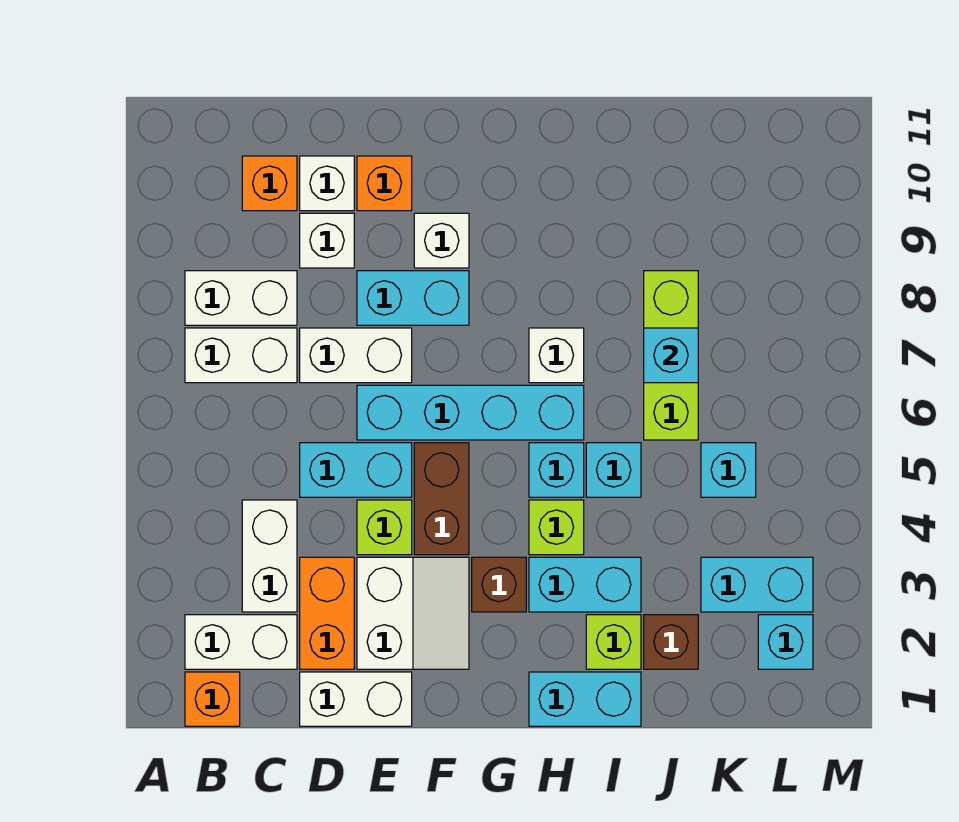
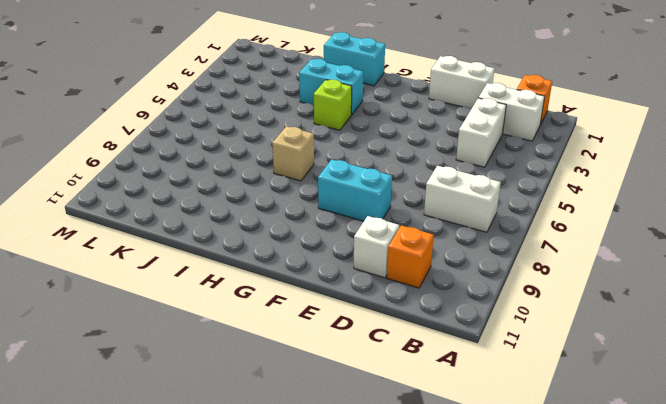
tan 1x1 brick [272,126,314,181] -> white 1x1 brick [529,328,584,383]
none -> white 1x2 brick [185,271,297,325]
none -> orange 1x2 brick [300,557,354,669]
none -> cyan 1x2 brick [300,443,412,497]
none -> white 1x2 brick [300,328,412,383]

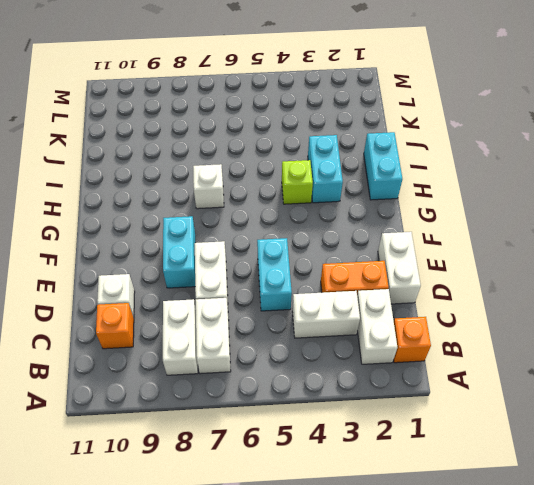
none -> white 1x1 brick [300,213,354,268]
none -> white 2x2 slope [357,557,469,669]
none -> lime 1x1 brick [357,500,412,555]
none -> cyan 1x4 brick [357,385,584,440]

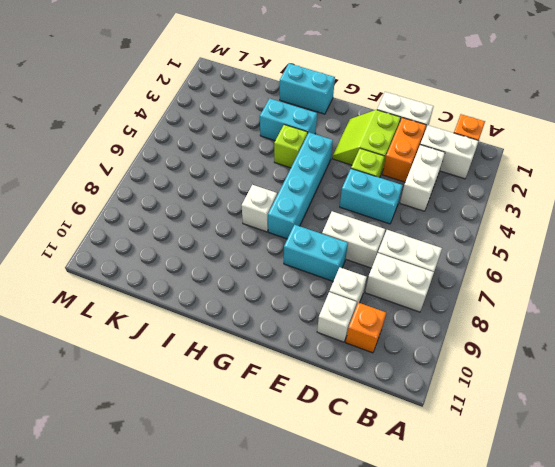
lime 2x2 slope [333,110,401,173] -> white 2x2 slope [357,557,469,669]
cyan 1x4 brick [268,132,333,239] -> cyan 1x4 brick turned to [357,385,584,440]
none -> orange 1x1 brick [357,156,412,211]
none -> brown 1x2 brick [414,443,469,555]
none -> white 1x1 brick [414,213,469,268]
none -> brown 1x1 brick [472,557,526,612]

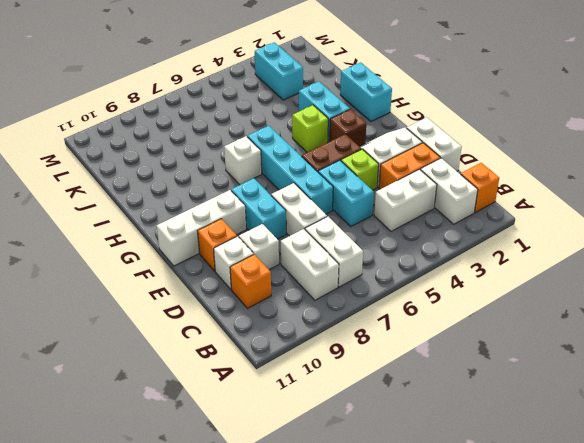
white 1x3 brick [157,190,246,266] -> white 1x1 brick [414,213,469,268]
none -> cyan 1x1 brick [529,443,584,497]
none -> lime 1x1 brick [586,615,641,669]
none -> cyan 1x1 brick [586,443,641,497]
none -> brown 1x1 brick [644,615,698,669]

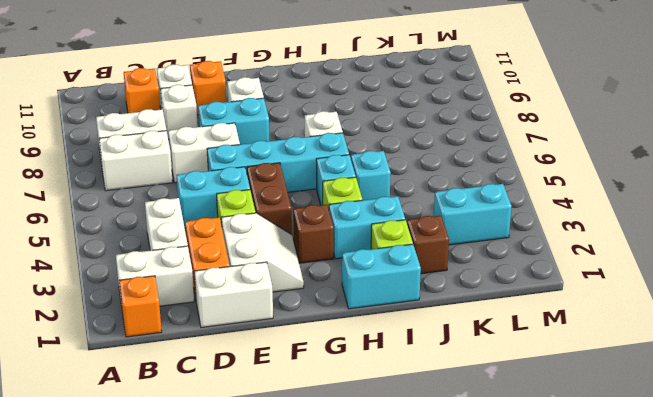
none -> lime 1x3 brick [644,271,698,440]
none -> cyan 1x1 brick [701,443,756,497]
none -> cyan 1x1 brick [758,615,813,669]
none -> cyan 1x1 brick [644,328,698,383]

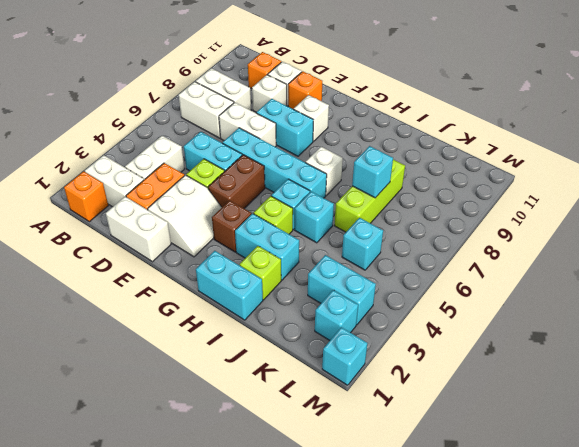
cyan 1x1 brick [322,327,367,385] -> none
none -> brown 1x1 brick [644,615,698,669]

